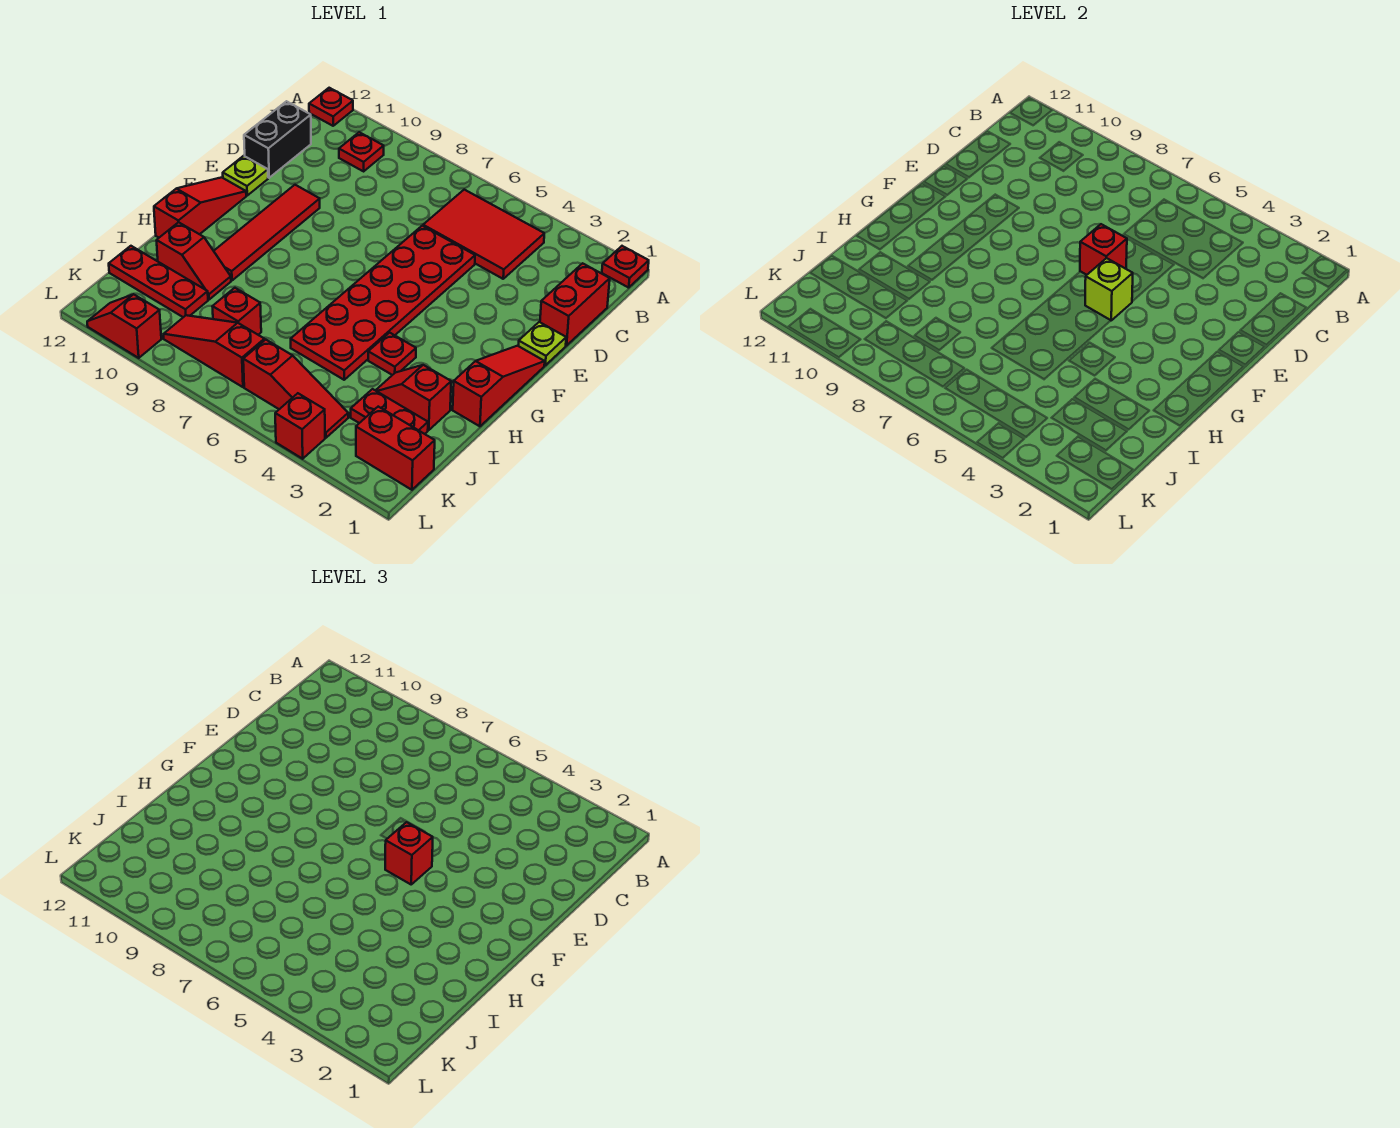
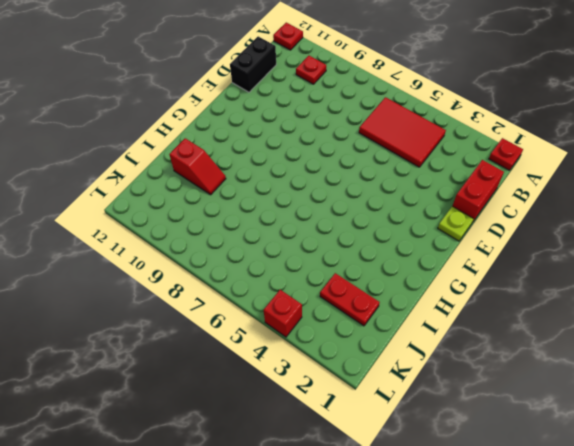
none -> red 2x6 plate [291,226,475,380]
none -> red 1x4 tile [214,185,320,280]
none -> lime 1x1 plate [223,156,268,195]

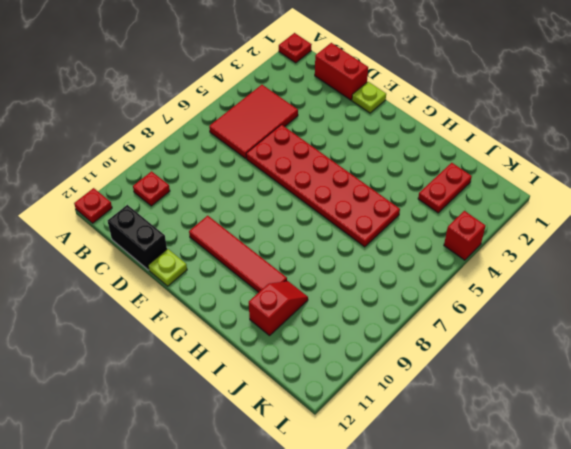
none -> red 1x3 slope [453,346,545,426]
none -> red 1x3 slope [154,177,246,238]
none -> red 1x1 plate [368,333,416,375]

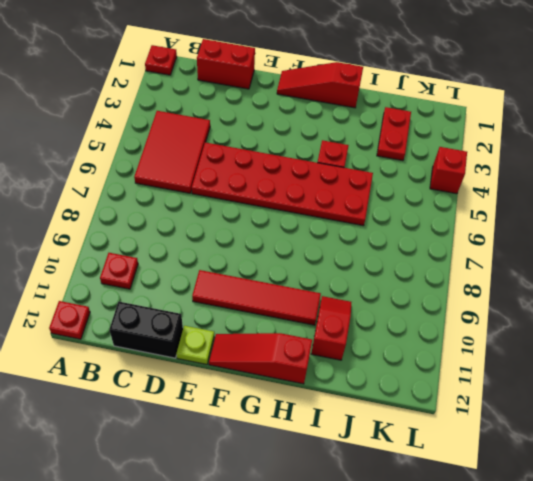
none -> lime 1x1 plate [518,322,566,365]
none -> red 1x2 slope [376,365,451,430]
none -> red 1x1 brick [212,288,261,335]

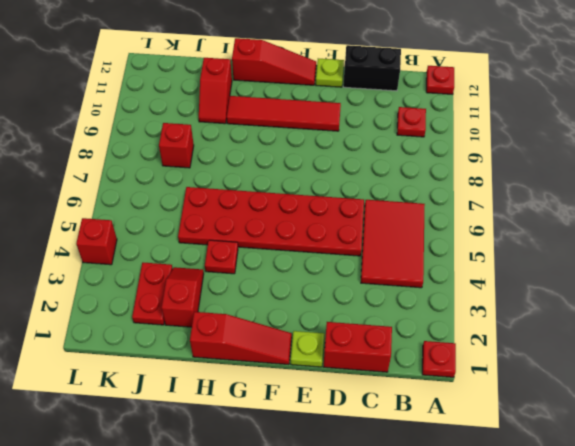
none -> red 1x3 plate [109,246,208,317]
none -> red 1x2 brick [356,407,435,490]
none -> red 1x3 slope [243,340,348,438]

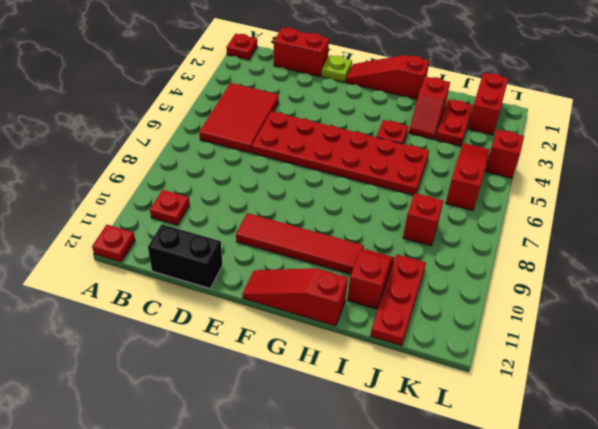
none -> lime 1x1 plate [223,156,268,195]
none -> red 1x3 slope [164,315,264,387]
none -> red 1x2 slope [87,294,161,358]

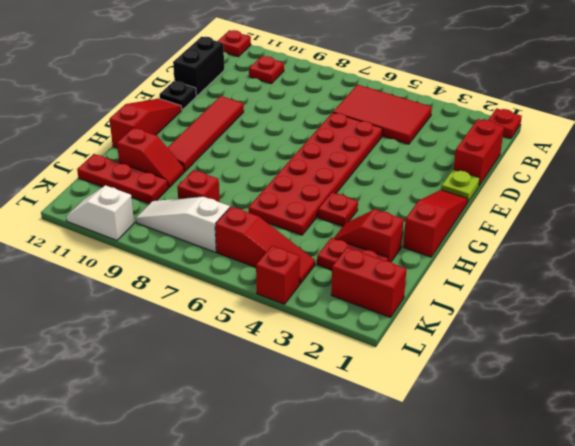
black 1x1 plate [159,81,196,110] -> lime 1x1 plate [223,156,268,195]
white 1x3 slope [136,196,230,252] -> red 1x3 slope [164,315,264,387]
white 1x2 slope [66,185,134,240] -> red 1x2 slope [87,294,161,358]
none -> red 1x1 brick [1080,224,1127,275]
none -> lime 1x1 brick [1085,258,1133,320]
none -> red 1x1 brick [385,822,433,884]

